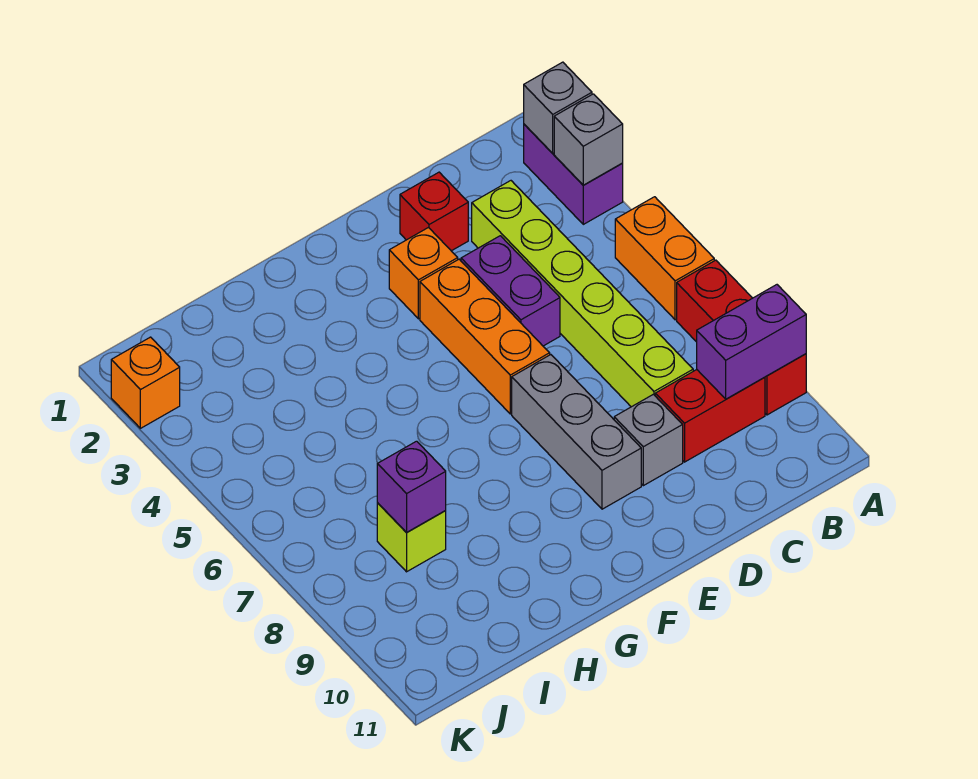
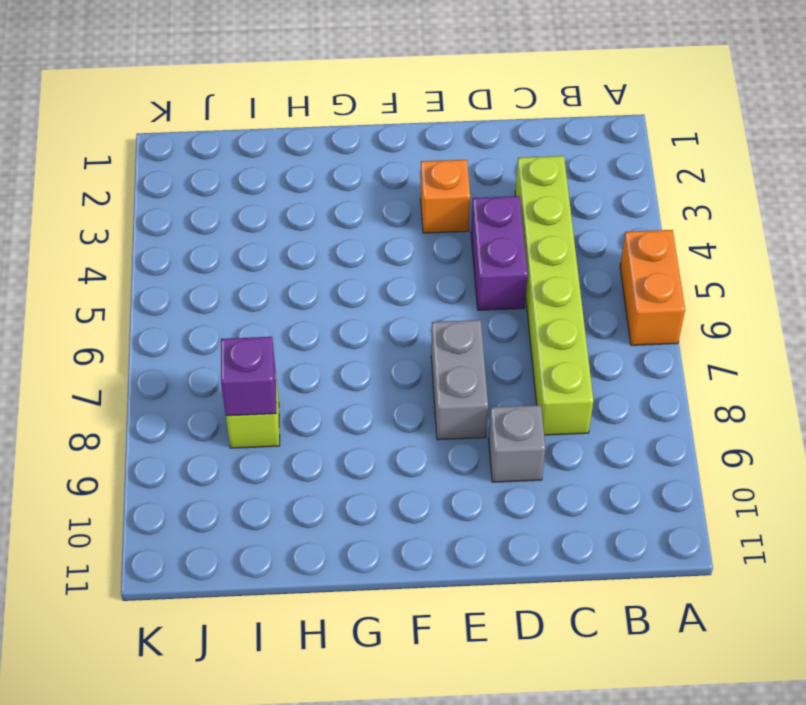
grey 1x2 brick [431,320,488,440] -> grey 1x3 brick [512,355,641,509]
none -> purple 1x2 brick [524,124,623,224]
none -> red 1x3 brick [677,260,806,415]
none -> red 1x2 brick [655,370,765,462]

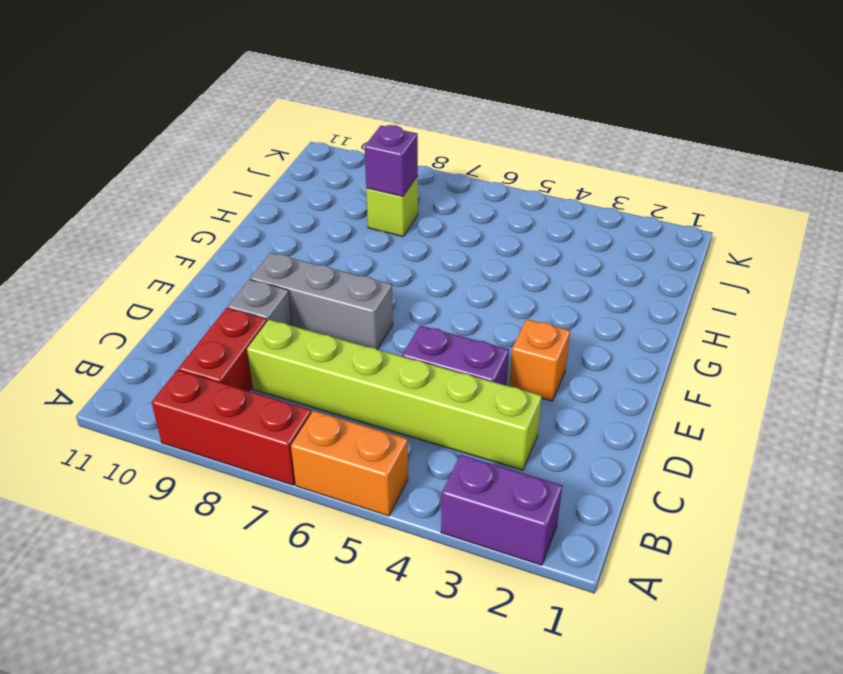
none -> red 1x1 brick [400,172,468,251]
none -> orange 1x3 brick [420,259,550,414]
none -> orange 1x1 brick [111,337,180,428]

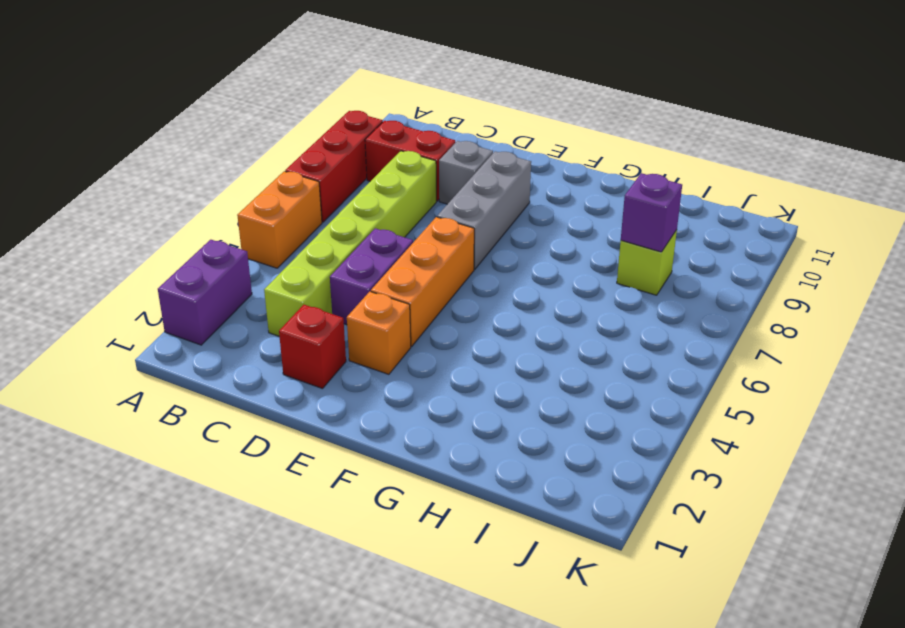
none -> orange 1x1 brick [111,337,180,428]
none -> grey 1x1 brick [524,62,592,153]
none -> grey 1x1 brick [554,94,623,185]

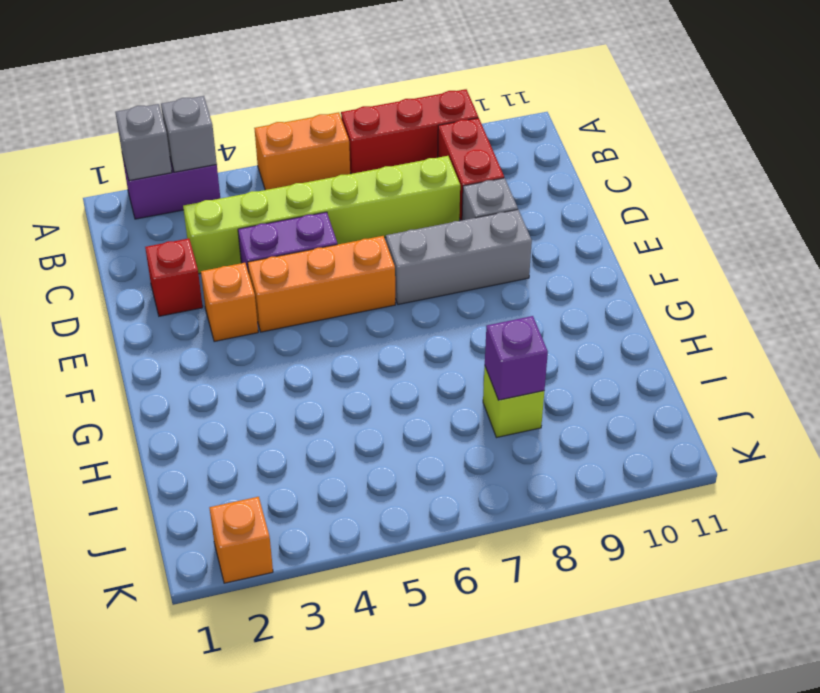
none -> purple 1x2 brick [697,285,806,399]

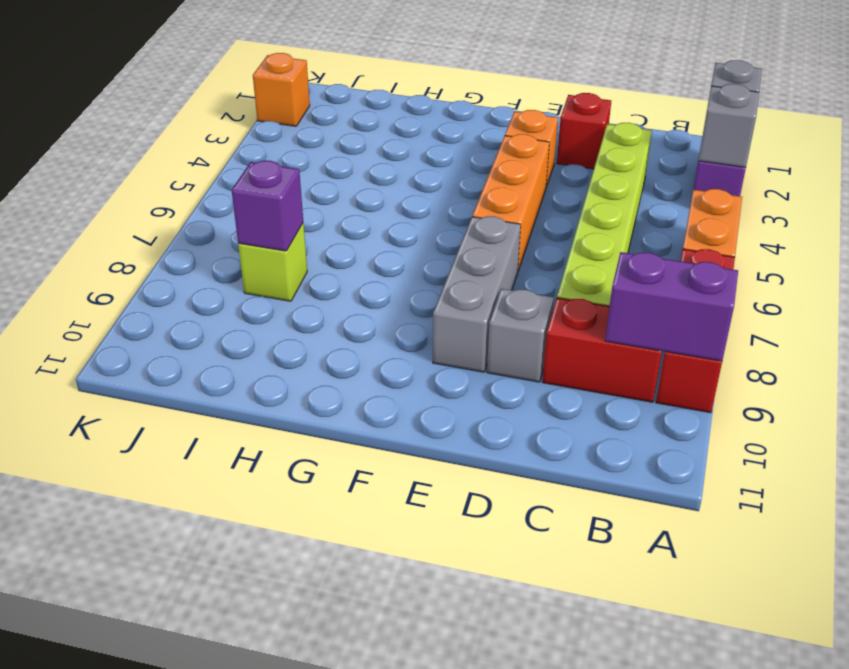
none -> purple 1x2 brick [461,236,560,346]

